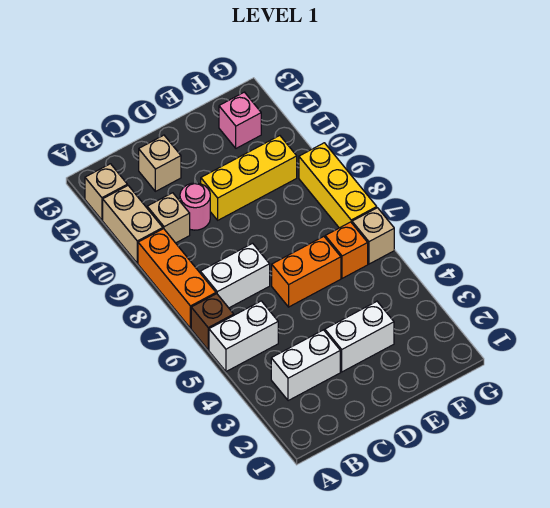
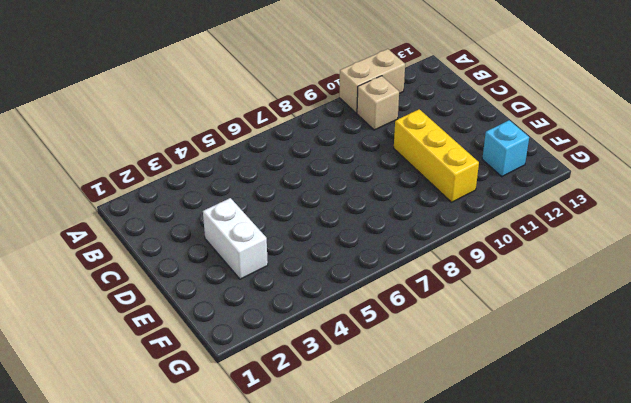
cyan 1x1 brick [482,120,529,177] -> pink 1x1 brick [219,92,261,148]
none -> white 1x2 brick [209,301,278,372]
none -> brown 1x1 brick [191,294,234,350]
none -> orange 1x3 brick [138,229,216,328]

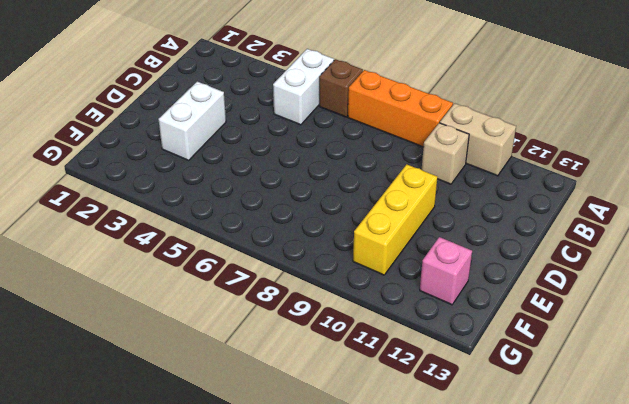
none -> tan 1x1 brick [85,164,127,220]
none -> white 1x2 brick [271,330,340,401]
none -> white 1x2 brick [200,243,270,308]

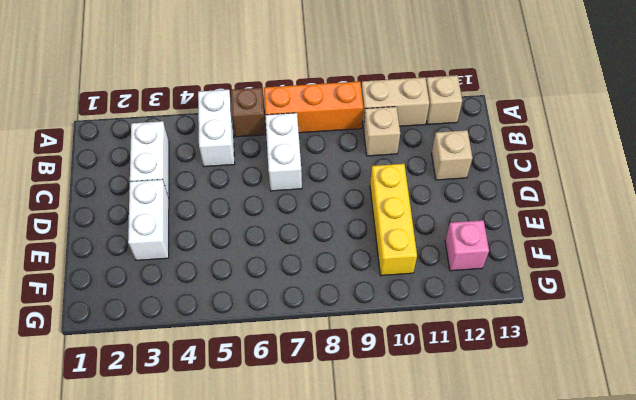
none -> pink 1x1 round brick [180,183,210,230]
none -> orange 1x2 brick [272,236,341,307]
none -> orange 1x1 brick [325,222,368,278]

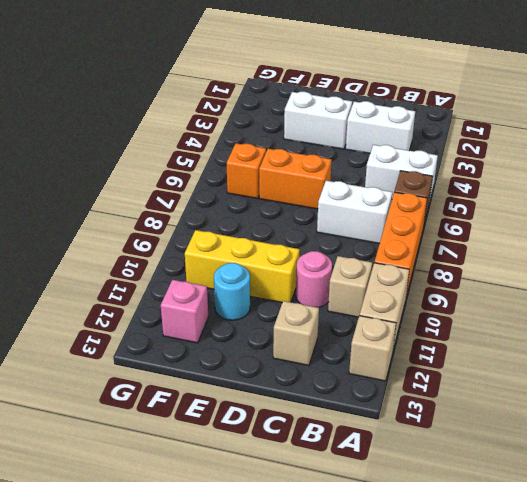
cyan 1x1 round brick [214,263,250,320] -> none
none -> tan 1x1 brick [352,208,394,264]
none -> yellow 1x3 brick [299,143,377,228]

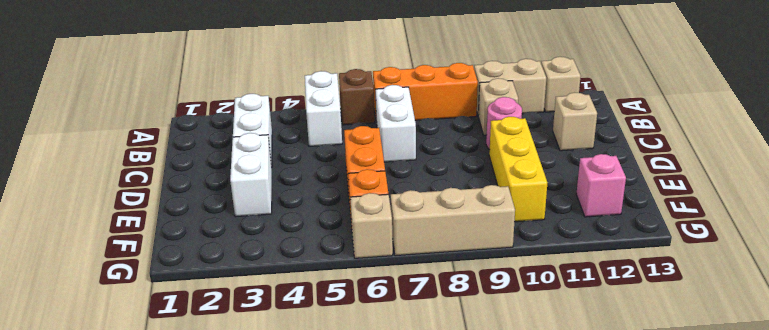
tan 1x3 brick [391,185,515,256] -> yellow 1x3 brick [299,143,377,228]

